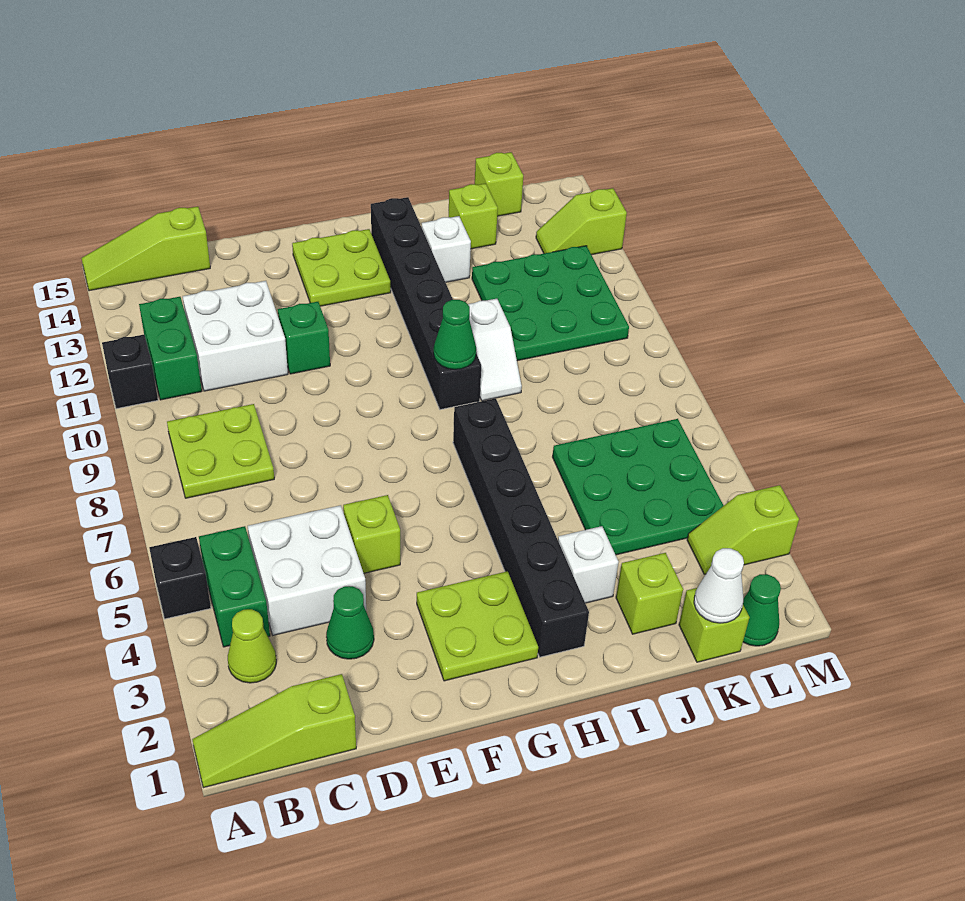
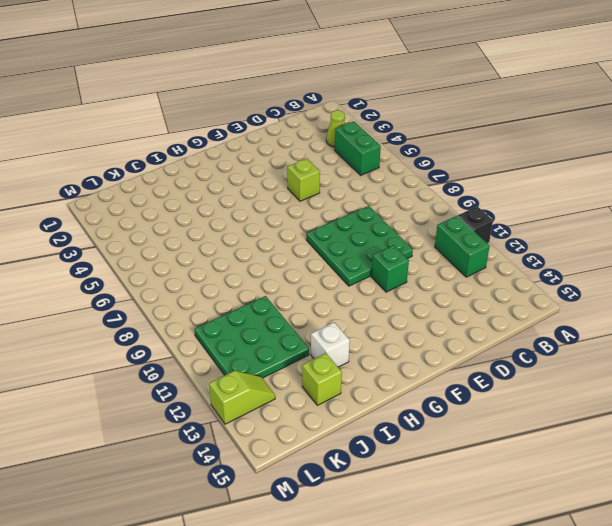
green 3x3 plate [306,206,413,286] -> green 3x3 plate moved to [553,419,724,555]
none -> lime 1x3 slope [192,674,356,788]
none -> black 1x1 brick [149,537,211,619]
none -> lime 1x3 slope [82,207,210,291]
none -> lime 2x2 plate [167,404,274,498]

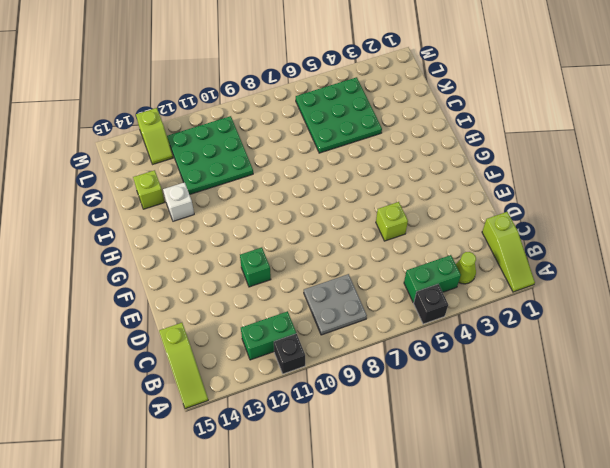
grey 2x2 plate [304,274,367,335] -> lime 2x2 plate [167,404,274,498]
none -> white 2x2 brick [248,505,366,635]
none -> white 2x2 brick [183,281,288,391]
none -> green 1x1 cone [326,586,374,659]
none -> lime 2x2 plate [417,571,538,681]

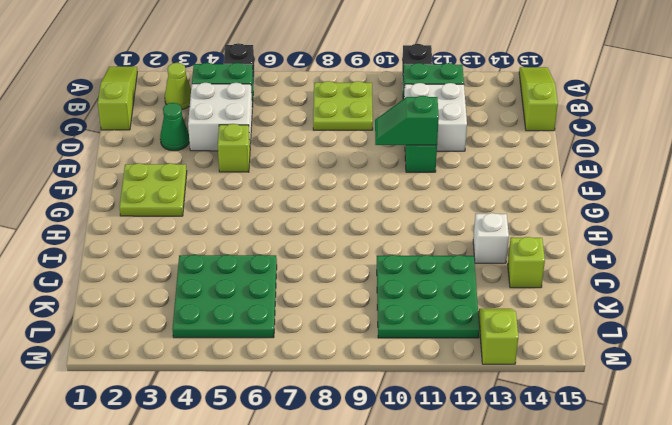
green 1x2 slope [375,96,439,145] -> none
none -> lime 2x2 plate [292,229,391,306]
none -> black 1x6 brick [453,398,589,657]
none -> black 1x6 brick [371,197,481,410]
none -> white 1x1 brick [558,526,619,603]

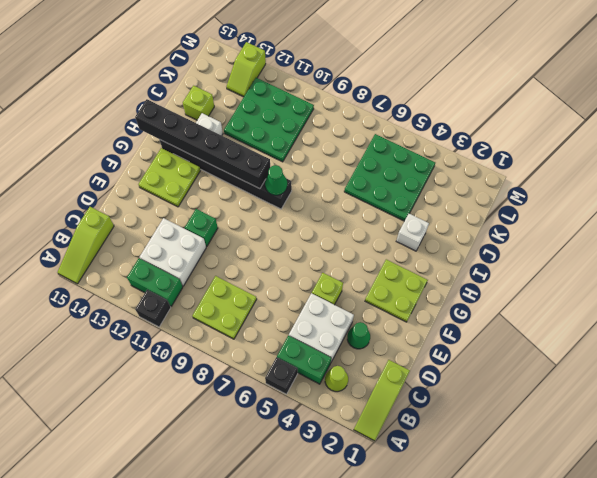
black 1x6 brick [135,99,270,189] -> black 1x6 brick moved to [453,398,589,657]
none -> white 1x2 slope [468,299,522,401]
none -> lime 1x1 brick [616,553,683,634]
none -> lime 1x1 brick [679,588,749,662]
none -> lime 1x1 brick [475,152,523,216]

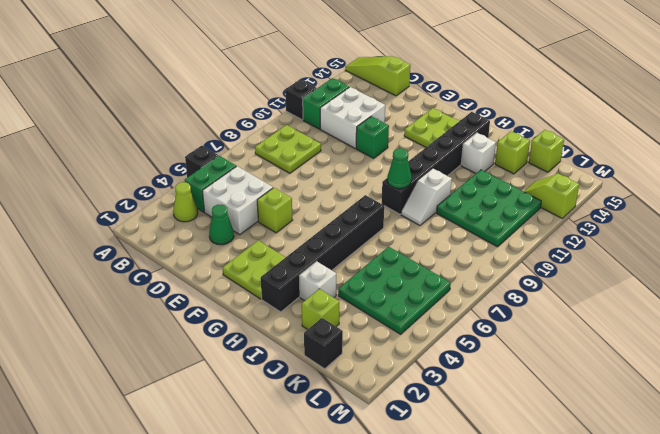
black 1x1 brick [304,318,343,369] -> lime 1x1 brick [679,588,749,662]
none -> lime 1x3 slope [192,674,356,788]
none -> green 1x1 cone [743,574,781,646]
none -> lime 1x2 slope [687,485,799,574]
none -> white 1x1 cone [694,548,744,623]

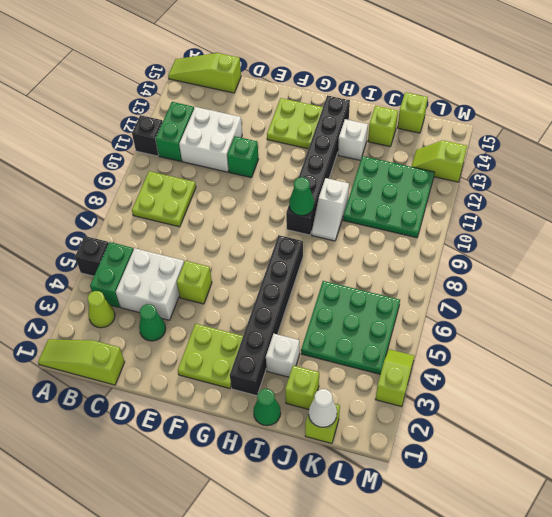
green 1x1 cone [253,389,281,426] -> green 1x1 cone moved to [743,574,781,646]
lime 1x2 slope [376,349,414,407] -> lime 1x2 slope turned to [687,485,799,574]

